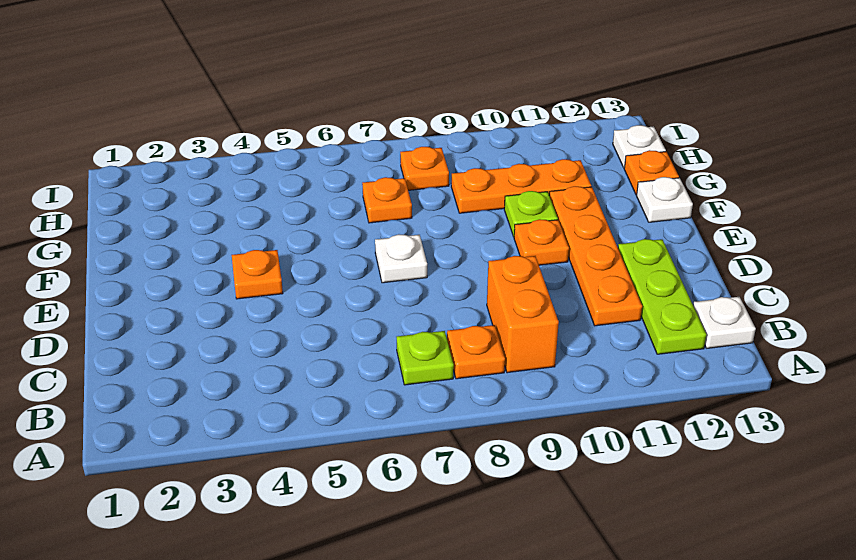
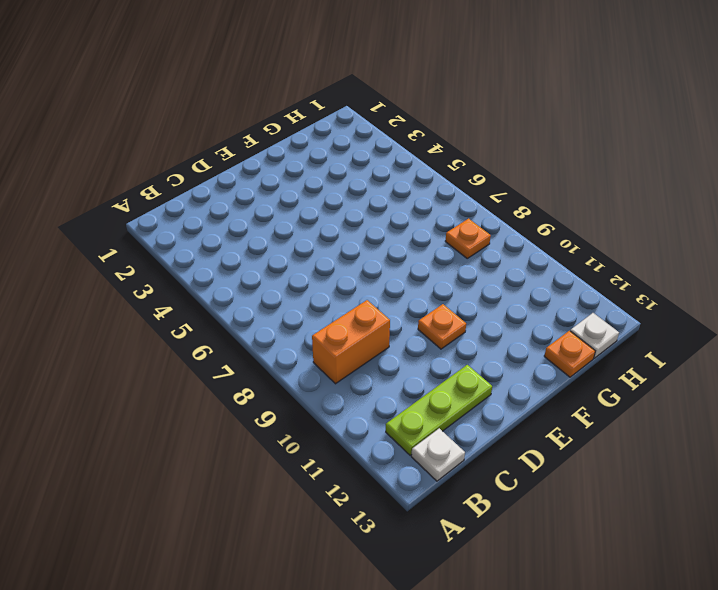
none -> lime 1x1 plate [397,331,454,385]
none -> orange 1x1 plate [447,325,505,379]
none -> orange 1x4 plate [549,186,642,326]

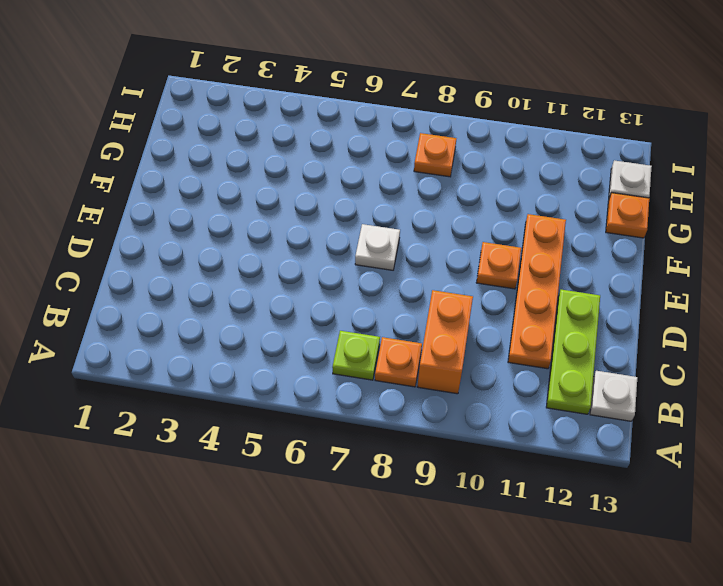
none -> orange 1x1 plate [232,250,283,299]
none -> lime 1x1 plate [504,191,558,237]
none -> white 1x1 plate [637,177,693,222]

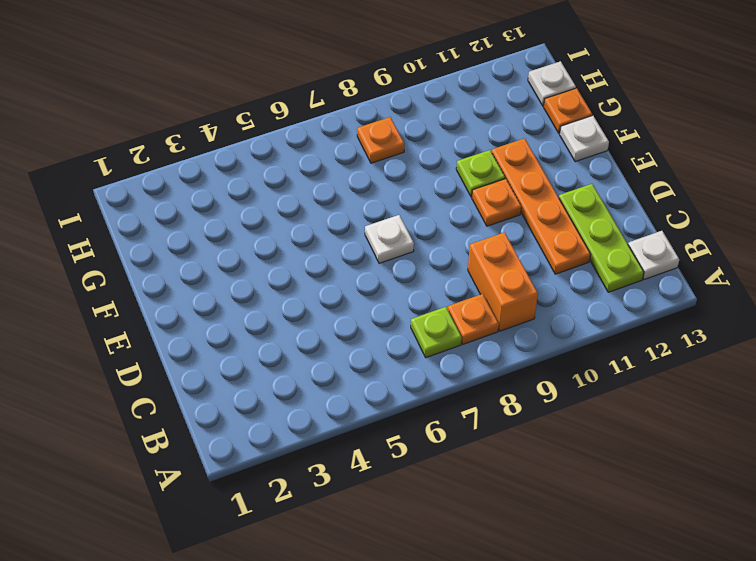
none -> orange 1x1 plate [232,250,283,299]
none -> orange 1x1 plate [362,177,412,223]
none -> orange 1x3 plate [451,159,591,213]

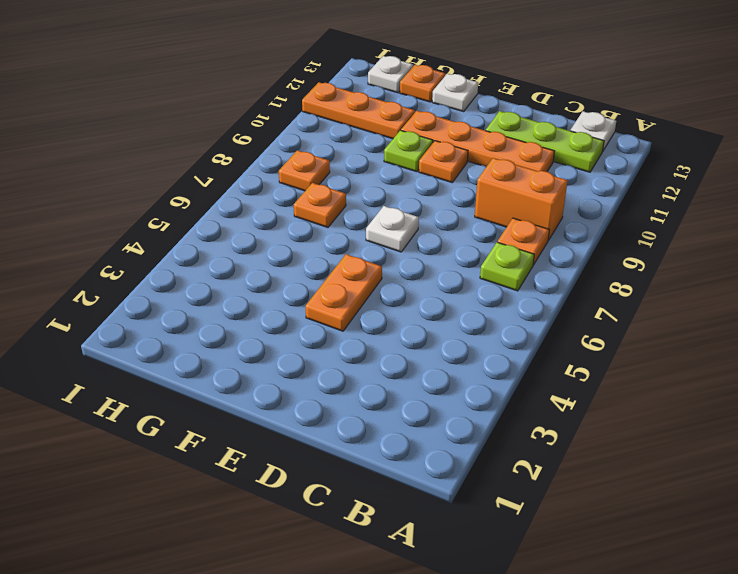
orange 1x2 plate [305,254,382,331] -> orange 1x1 plate [232,250,283,299]
orange 1x3 plate [302,82,415,139] -> orange 1x3 plate turned to [451,159,591,213]

